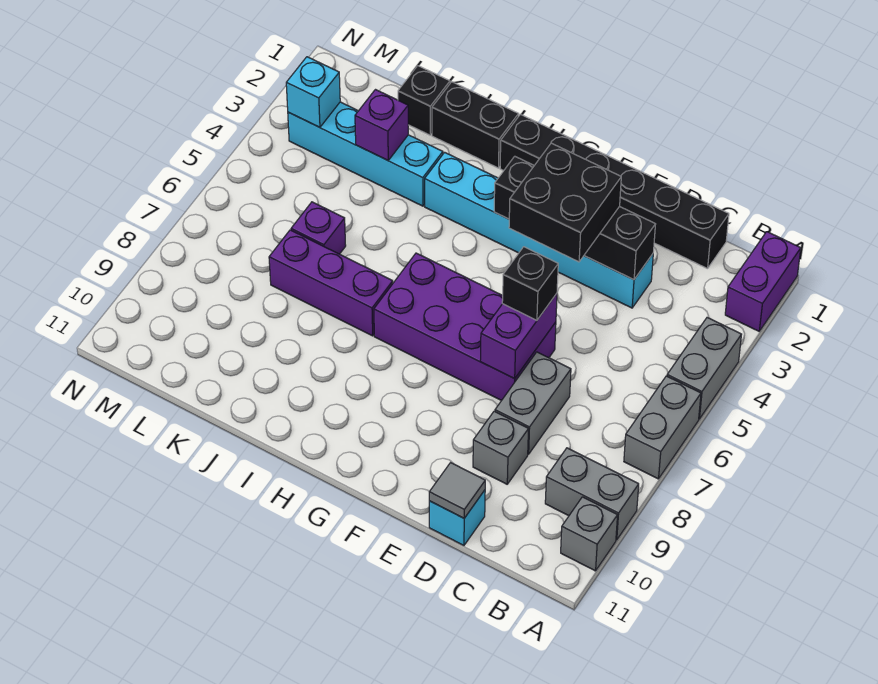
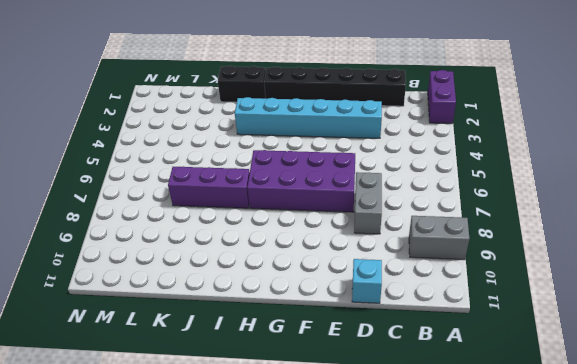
none -> grey 1x2 brick [667,318,742,419]
none -> grey 1x2 brick [624,376,701,479]
none -> grey 1x1 brick [561,497,618,571]

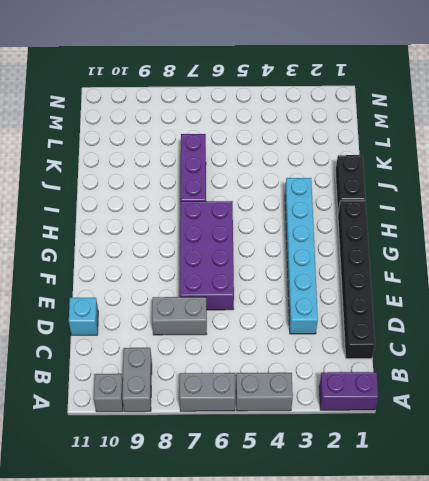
none -> grey 1x1 brick [473,411,529,484]
none -> cyan 1x4 brick [288,102,443,206]
none -> black 1x1 brick [398,66,450,135]

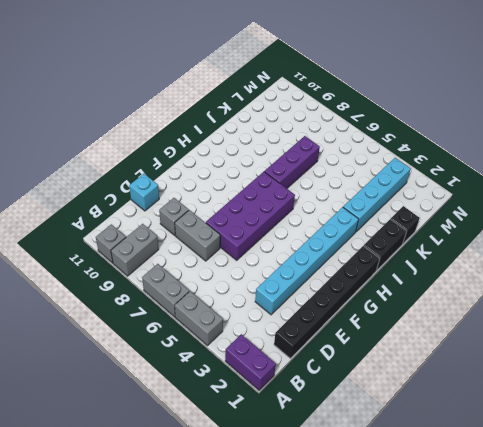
none -> purple 1x1 brick [291,202,346,254]
none -> black 1x4 brick [494,156,656,280]
none -> grey 1x1 tile [429,463,485,518]

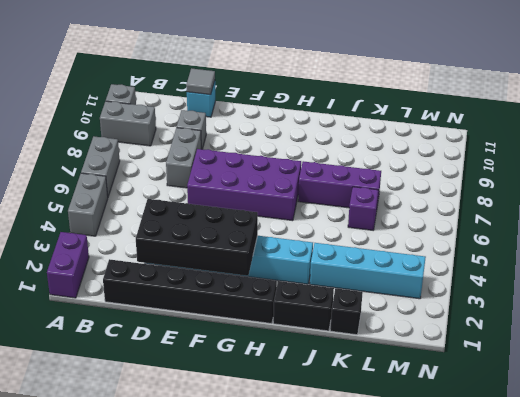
black 2x4 brick [136,199,258,276] -> black 1x4 brick [494,156,656,280]
none -> purple 1x2 brick [480,294,557,379]
none -> purple 1x1 brick [355,90,408,160]
none -> cyan 1x1 brick [286,57,340,127]

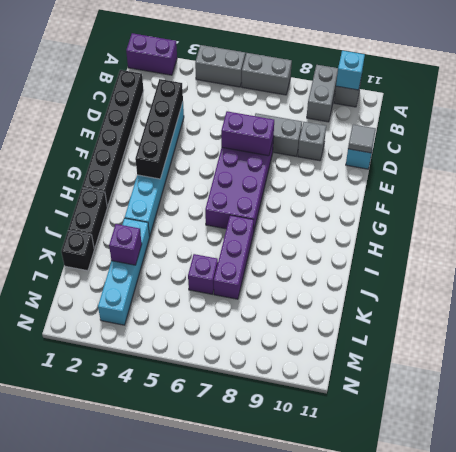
cyan 1x1 brick [336,51,365,90] -> cyan 1x1 brick moved to [286,57,340,127]
none -> black 2x2 brick [509,143,621,262]
none -> black 1x1 brick [502,247,558,320]

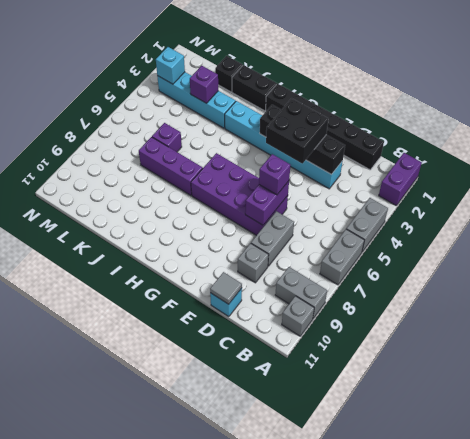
purple 1x1 brick [259,154,291,195] -> black 1x1 brick [502,247,558,320]

